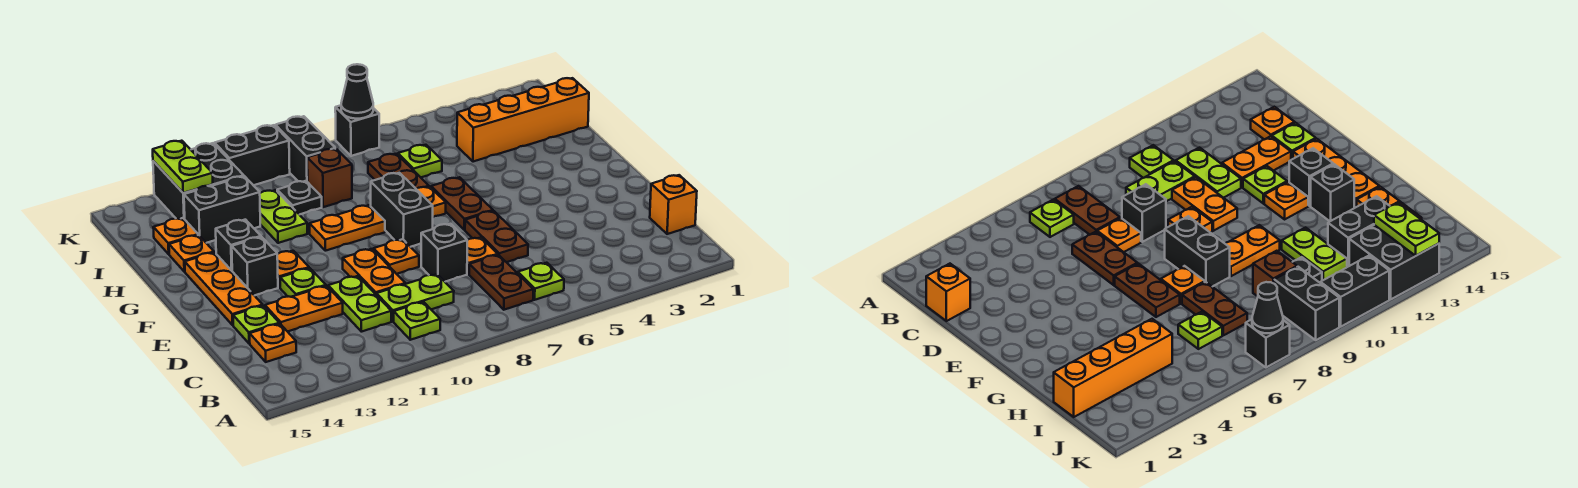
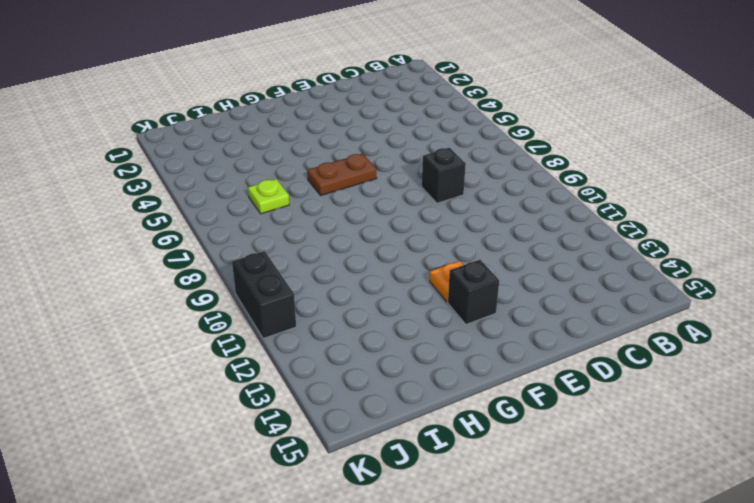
none -> lime 1x1 plate [518,263,564,300]
none -> brown 1x2 plate [469,255,533,310]
none -> lime 1x1 plate [394,302,440,340]
none -> orange 1x1 brick [650,175,697,234]

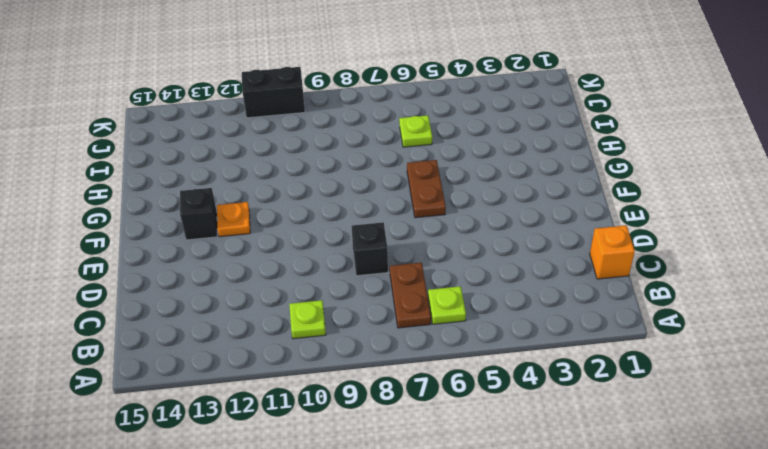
none -> lime 1x2 plate [376,274,454,322]
none -> lime 1x2 plate [328,276,391,332]
none -> orange 1x1 plate [250,324,296,362]
none -> brown 1x2 plate [465,211,528,262]

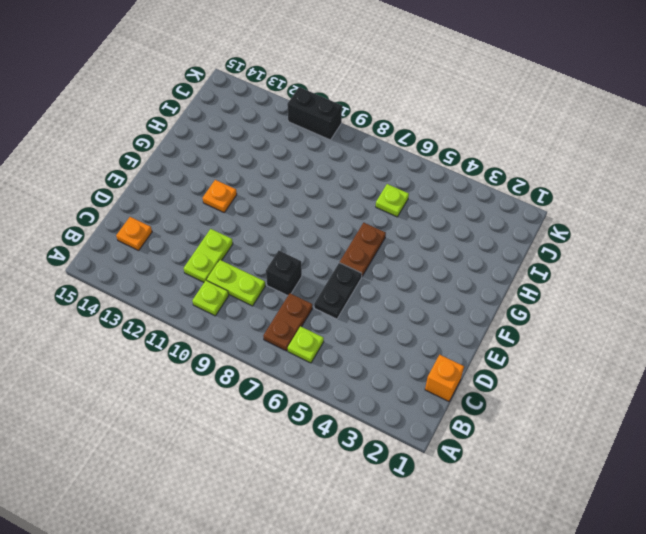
black 1x2 plate [314,263,362,319] -> brown 1x2 plate [465,211,528,262]
none -> orange 1x1 plate [467,238,498,274]
none -> orange 1x2 plate [343,249,405,294]
none -> orange 1x2 plate [265,286,343,332]
none -> lime 1x1 plate [233,306,279,344]

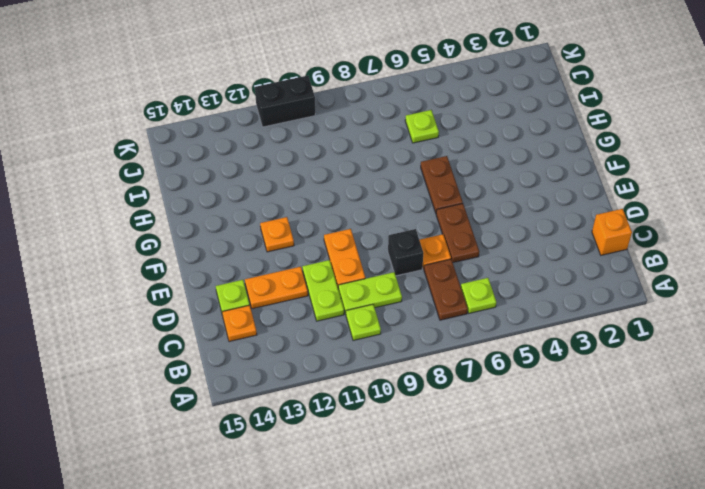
none -> orange 1x1 plate [374,239,419,274]
none -> lime 1x1 plate [280,268,326,297]
none -> orange 1x3 plate [185,252,263,325]
none -> black 1x2 brick [371,173,433,247]

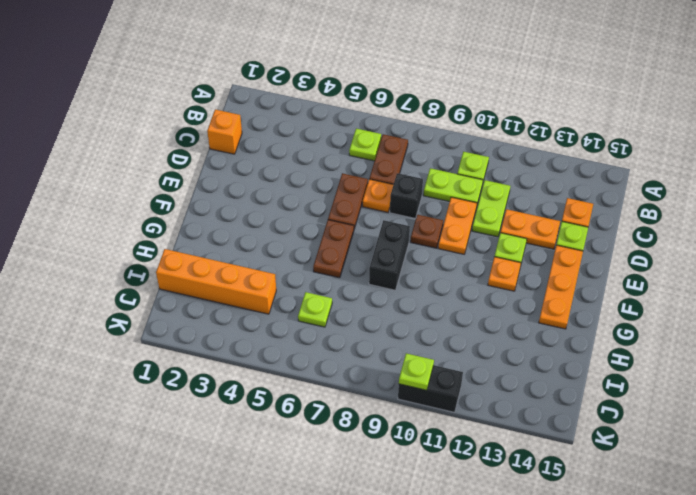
brown 1x1 plate [411,215,443,248] -> orange 1x1 plate [374,239,419,274]
lime 1x1 plate [399,353,434,390] -> none
none -> black 1x1 brick [232,237,278,296]
none -> orange 1x1 plate [417,187,446,217]
none -> orange 1x2 plate [310,205,385,251]
none -> black 1x1 brick [216,220,261,271]

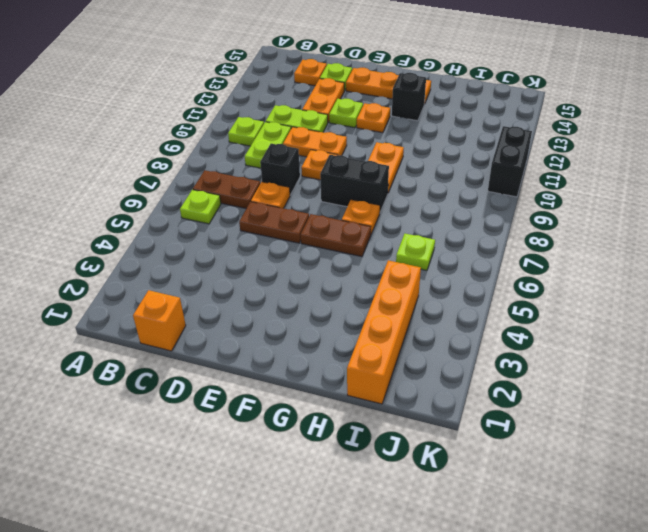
none -> black 1x1 brick [232,237,278,296]
none -> brown 1x2 plate [368,154,429,189]
none -> lime 1x2 plate [260,190,307,243]
none -> orange 1x1 plate [169,235,214,272]

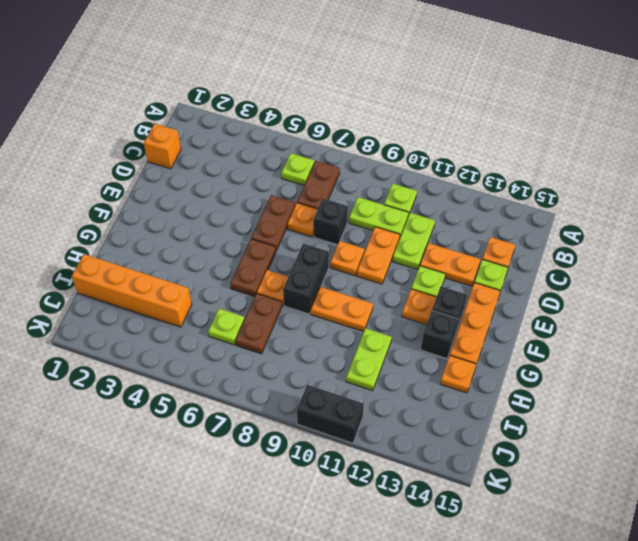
none -> brown 1x1 brick [307,149,352,207]
none -> black 1x1 plate [277,181,322,215]
none -> black 1x2 brick [184,176,260,243]
none -> orange 1x1 plate [153,218,198,254]

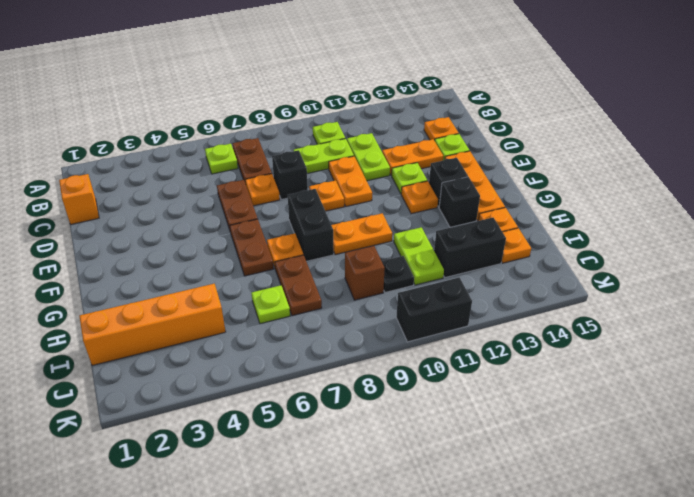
none -> black 1x2 brick [275,116,335,182]
none -> black 2x2 brick [153,143,244,219]
none -> black 1x1 brick [335,105,379,156]
none -> lime 1x2 plate [153,141,213,193]

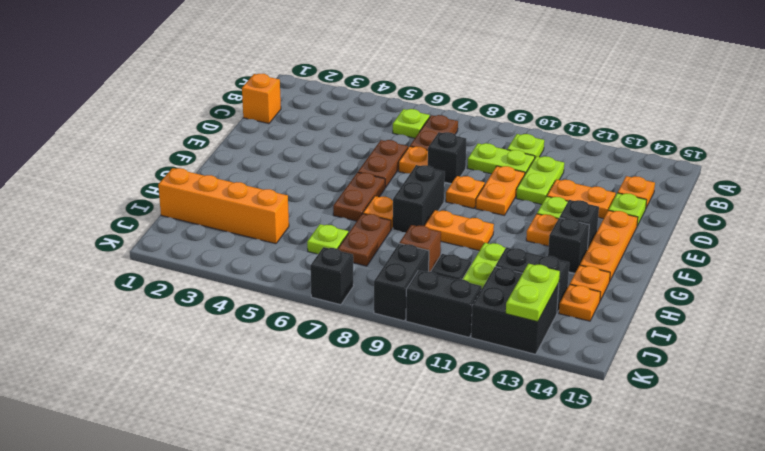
none -> black 1x1 cone [341,64,373,119]

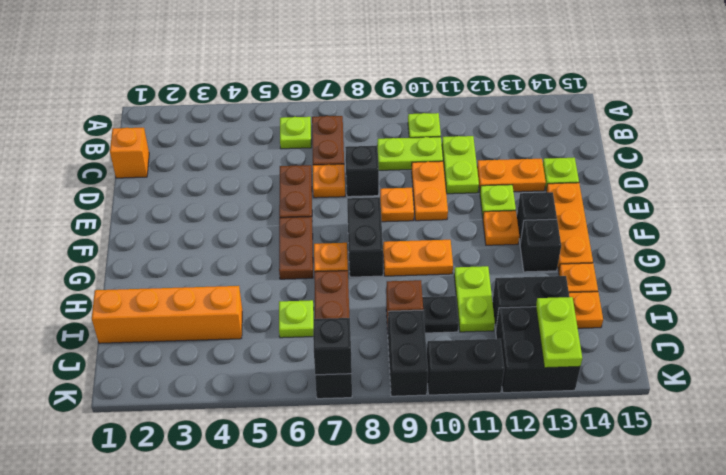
black 1x1 brick [313,318,352,375] -> black 1x1 cone [341,64,373,119]
none -> orange 1x1 plate [250,324,296,362]

